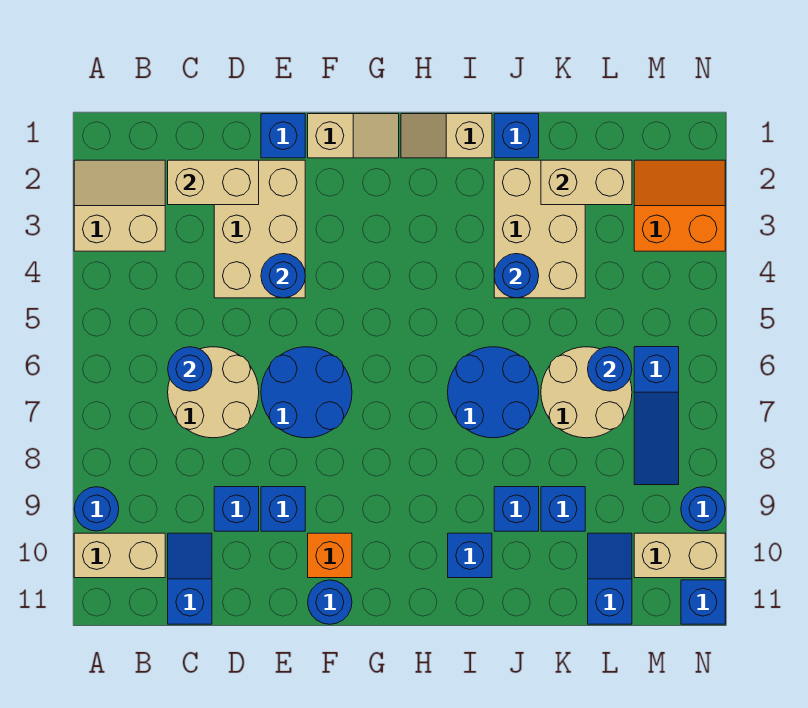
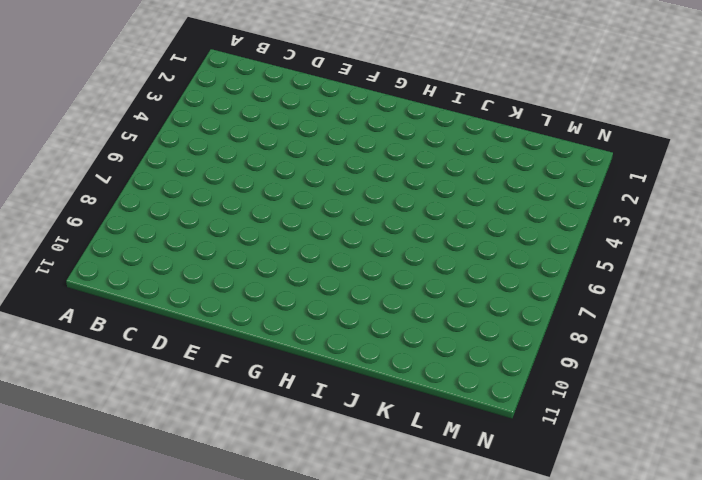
none -> tan 2x2 slope [74,160,165,251]
none -> blue 1x1 round brick [74,487,119,531]
none -> tan 1x2 brick [74,533,165,578]
none -> tan 2x2 round brick [168,347,259,438]

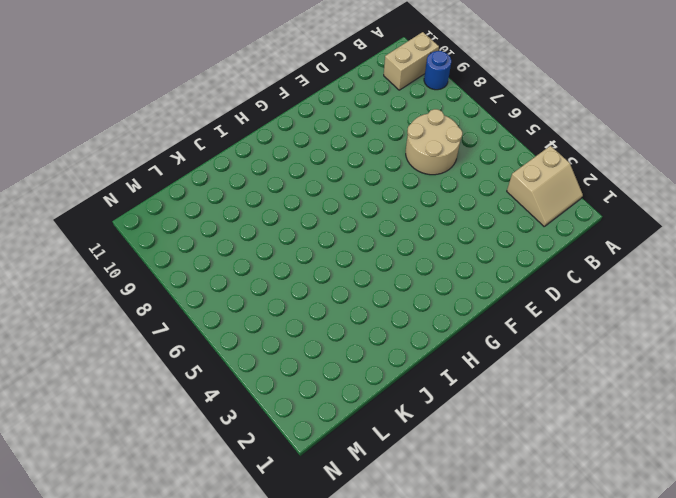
none -> blue 1x2 slope [168,533,212,624]
none -> tan 2x3 brick [214,160,305,298]
none -> blue 1x1 brick [214,487,259,531]
none -> blue 1x1 brick [261,114,305,158]

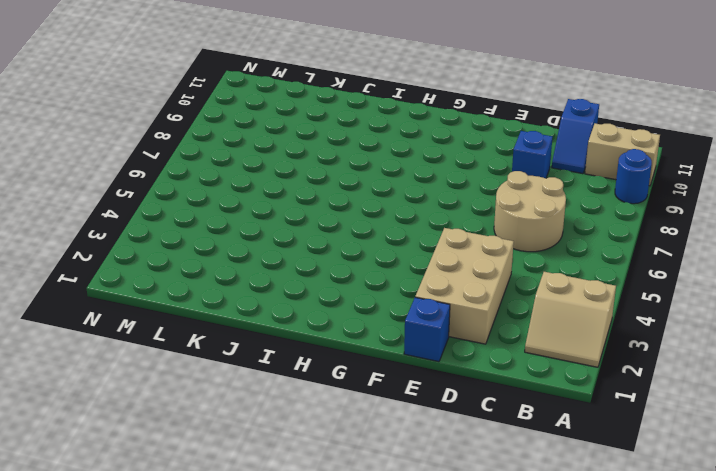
none -> blue 2x2 round brick [261,347,352,438]
none -> blue 1x1 brick [261,487,305,531]
none -> tan 1x2 slope [308,114,399,158]
none -> orange 1x1 brick [308,533,352,578]

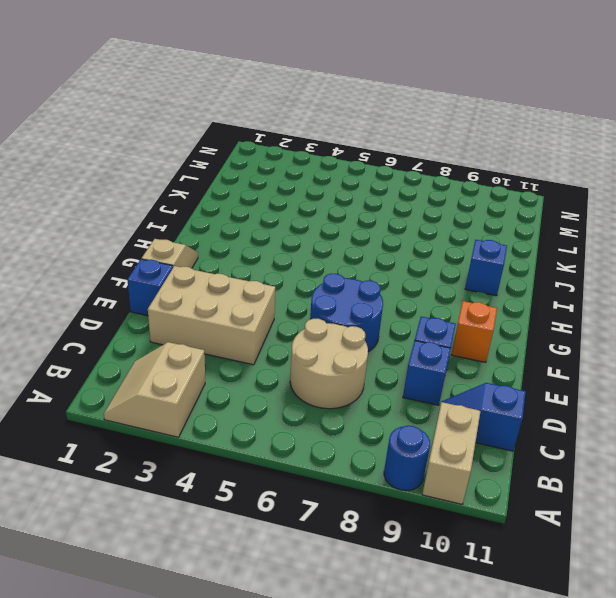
none -> blue 1x1 round brick [308,580,352,624]
none -> tan 1x2 slope [401,114,492,158]
none -> blue 2x2 round brick [448,347,539,438]
none -> blue 1x1 brick [494,114,539,158]

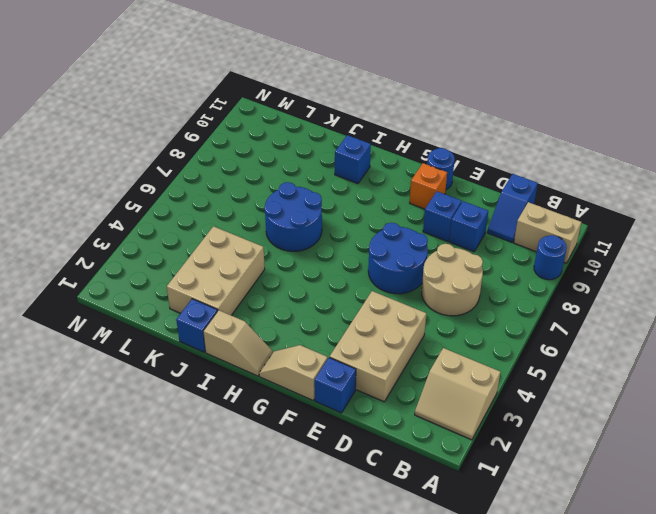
none -> blue 1x1 brick [494,487,539,531]
none -> tan 2x2 round brick [541,347,632,438]
none -> blue 1x1 brick [541,487,585,531]
none -> blue 1x2 slope [588,533,632,624]

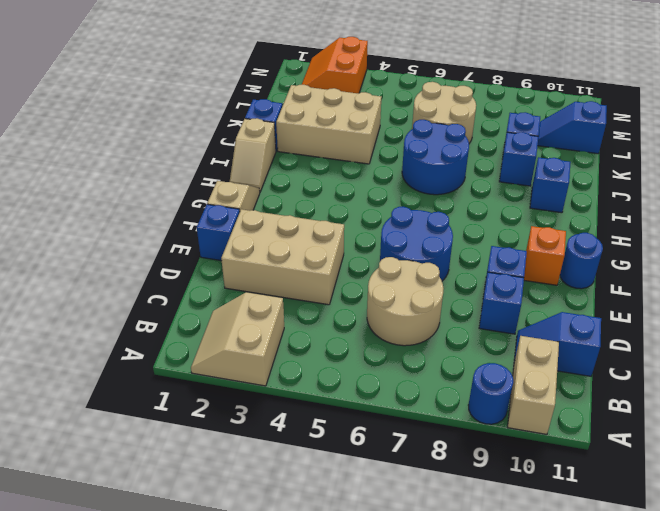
none -> blue 1x3 slope [634,347,679,485]
none -> tan 1x2 brick [634,533,725,578]
none -> blue 1x1 round brick [681,487,725,531]
none -> blue 1x1 brick [681,580,725,624]

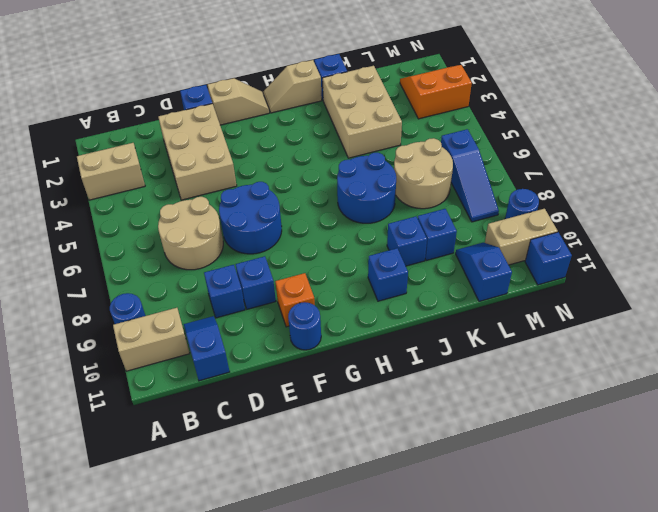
none -> tan 1x2 brick [168,160,259,205]
none -> blue 1x1 round brick [168,347,212,391]
none -> blue 1x1 round brick [261,254,305,298]
none -> blue 1x1 round brick [494,254,539,298]

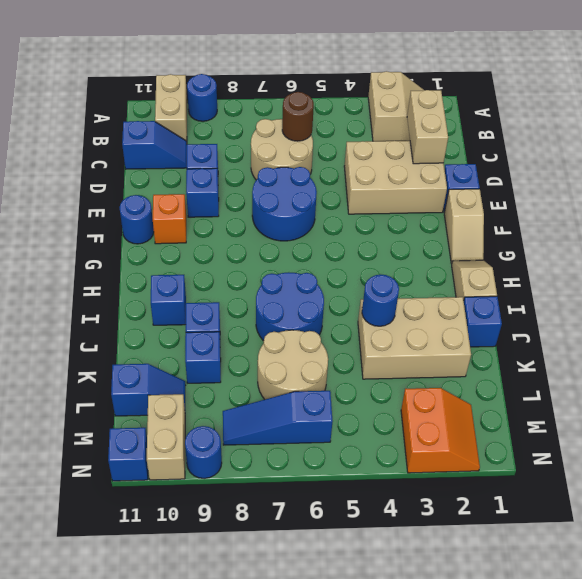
brown 1x1 round brick [282,92,314,141] -> blue 1x1 round brick [168,347,212,391]
none -> blue 1x1 round brick [261,254,305,298]
none -> tan 1x2 brick [541,160,632,205]
none -> blue 1x1 round brick [588,347,632,391]

